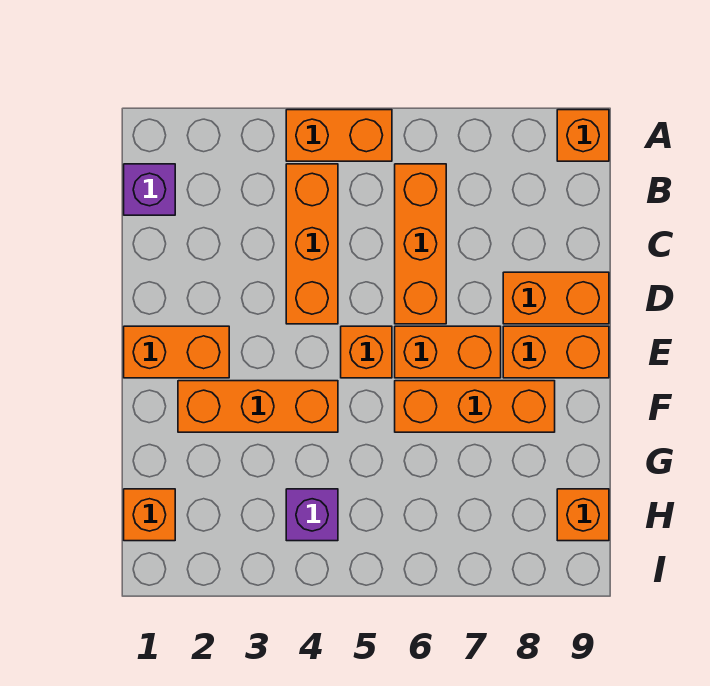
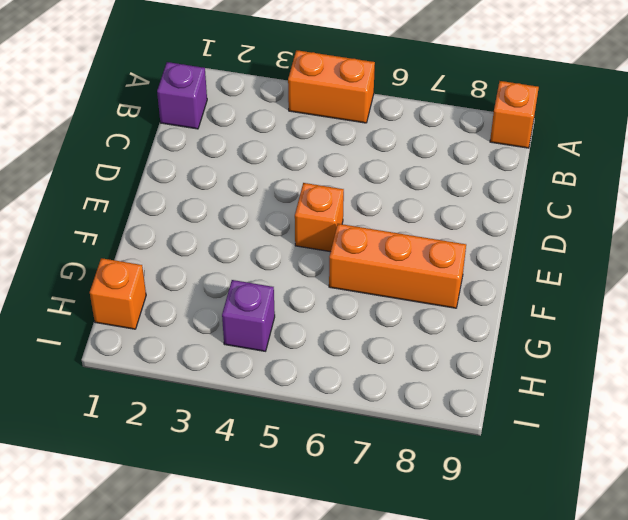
none -> orange 1x3 brick [286,164,338,324]
none -> orange 1x3 brick [395,164,446,324]
none -> orange 1x2 brick [503,272,609,324]

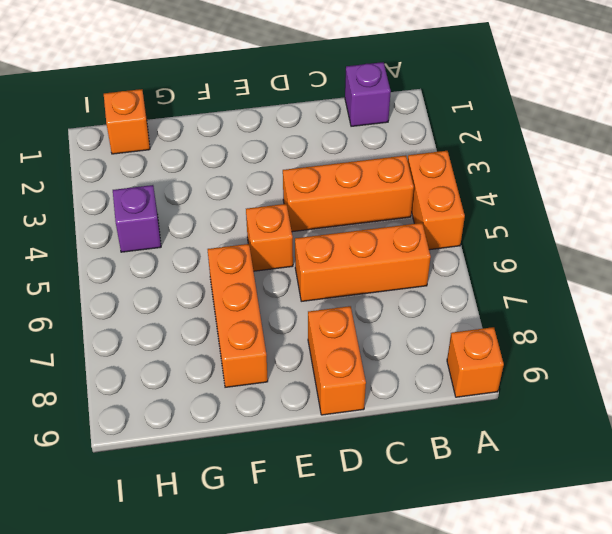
none -> orange 1x2 brick [124,326,229,378]
none -> orange 1x2 brick [395,326,501,378]
none -> orange 1x2 brick [503,326,609,378]

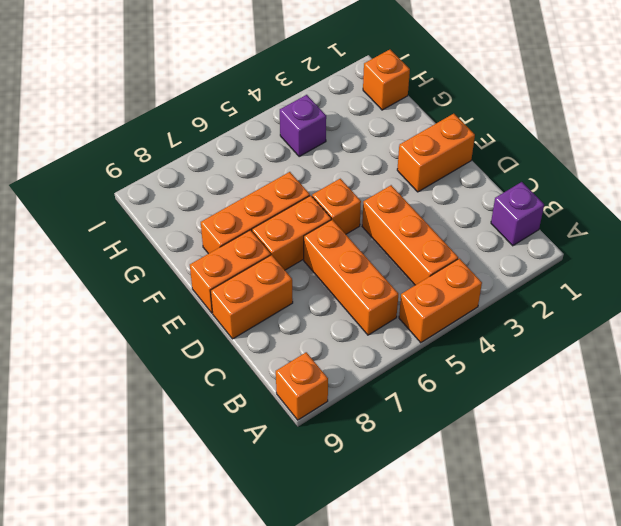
none -> orange 1x3 brick [178,381,338,432]
none -> orange 1x1 brick [557,489,609,541]

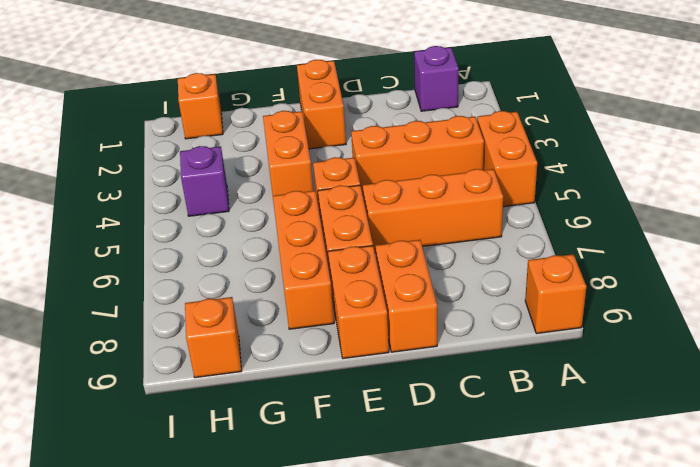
orange 1x2 brick [263,111,313,196] -> orange 1x3 brick [178,381,338,432]

